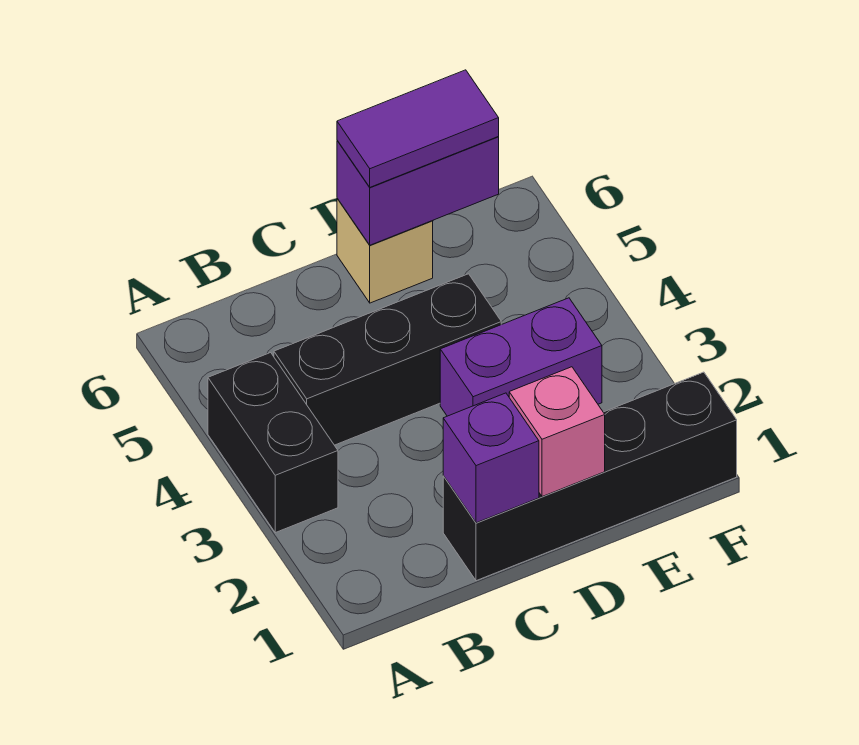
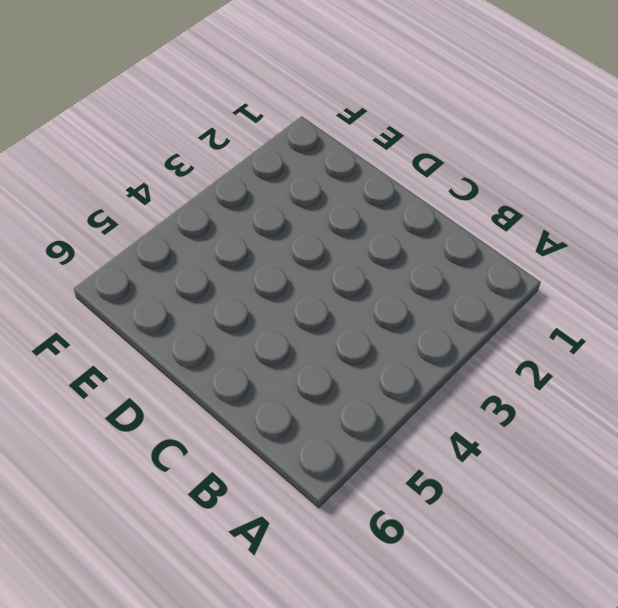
none -> black 1x2 brick [208,353,338,533]
none -> black 1x3 brick [274,274,501,445]

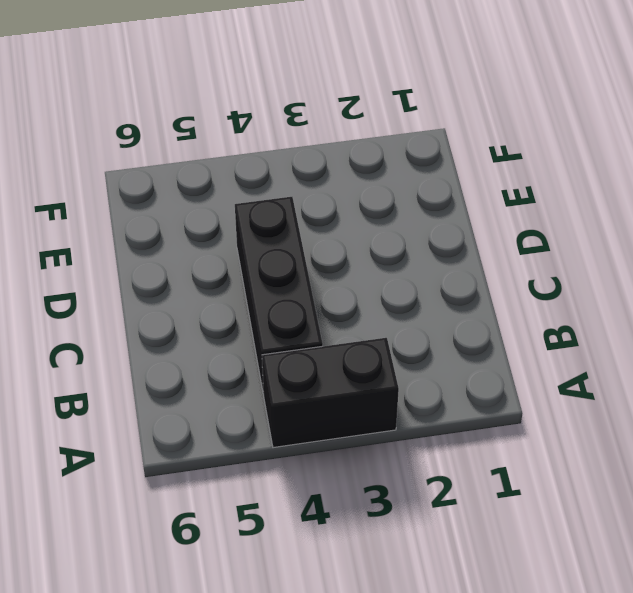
none -> black 1x4 brick [443,372,737,581]
none -> purple 1x2 brick [440,298,602,416]

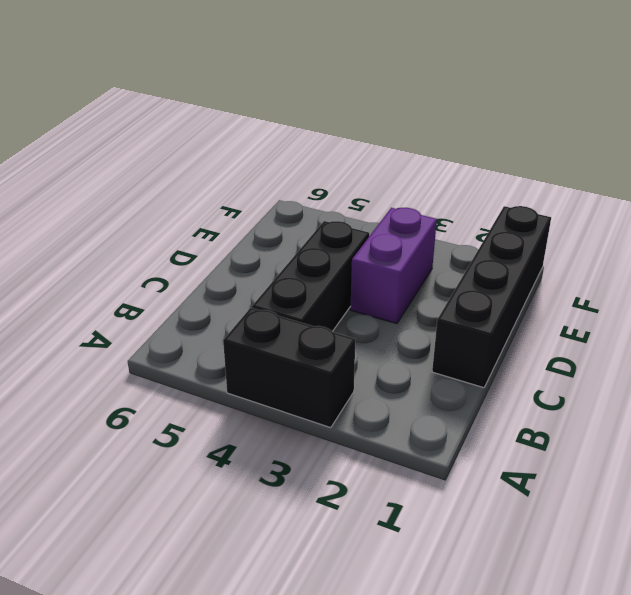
none -> tan 1x1 brick [337,198,433,303]
none -> purple 1x1 brick [443,393,539,523]

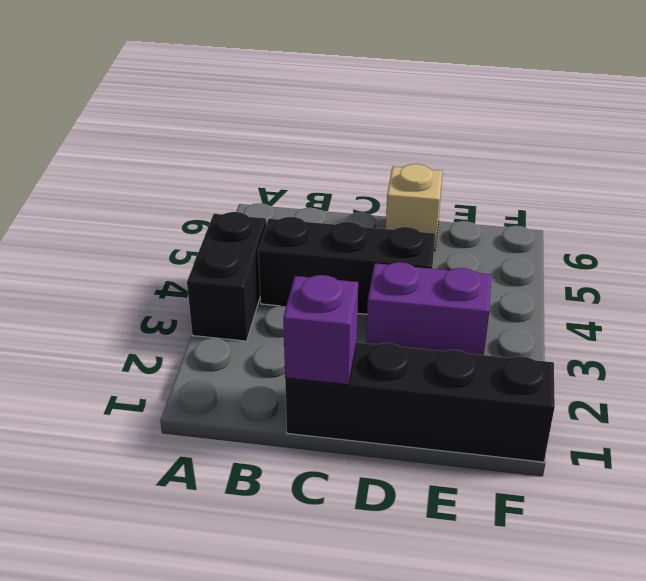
none -> pink 1x1 brick [509,367,605,497]
none -> purple 1x2 brick [337,137,499,245]

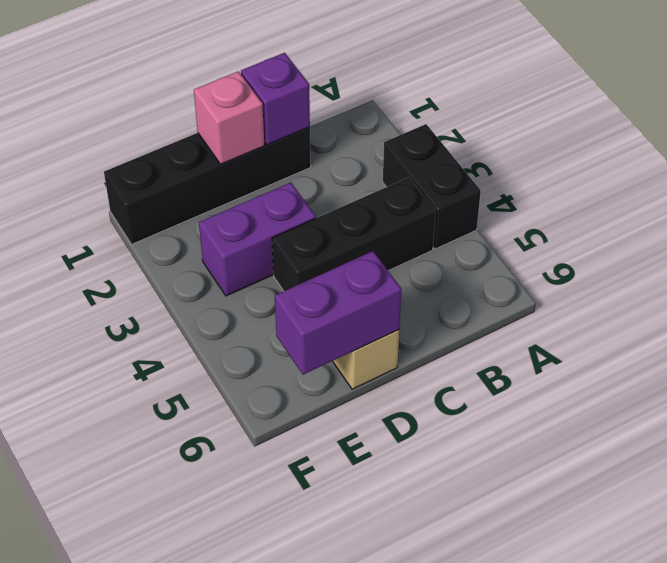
none -> purple 1x2 tile [337,70,499,187]

